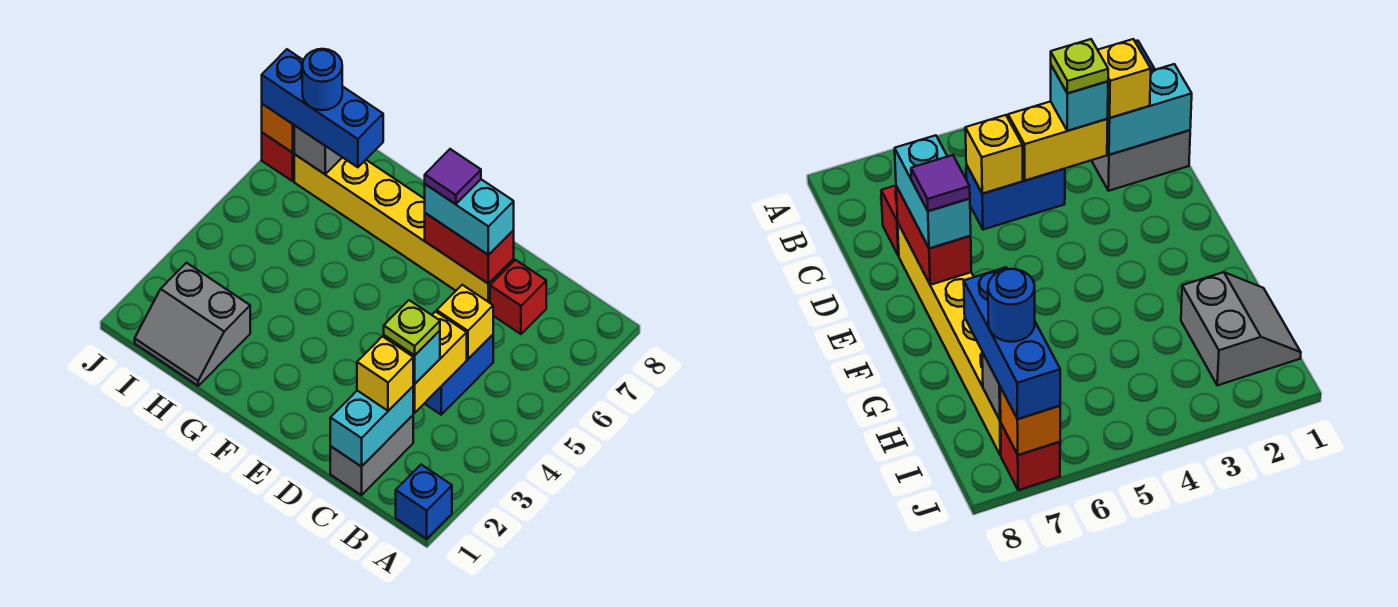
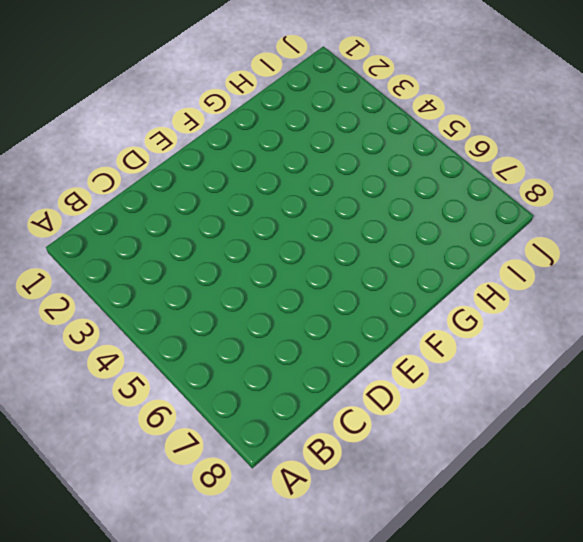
none -> blue 1x1 brick [396,465,452,539]
none -> grey 1x2 brick [330,415,413,495]
none -> blue 1x2 brick [424,335,493,415]

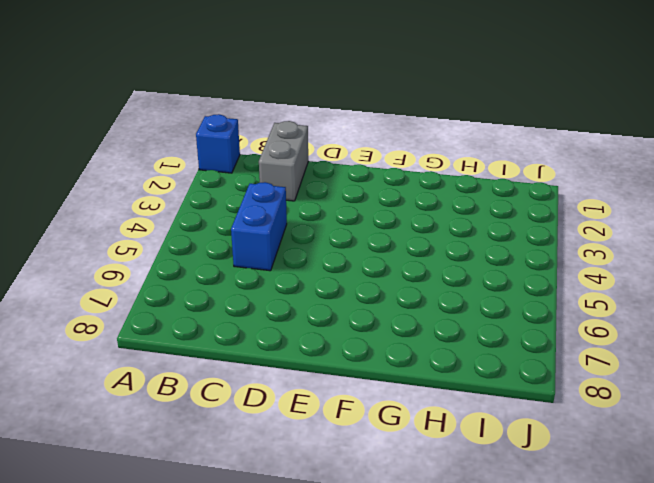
none -> red 1x1 brick [490,260,546,334]
none -> yellow 1x6 brick [294,154,514,303]
none -> grey 2x2 slope [135,263,250,386]

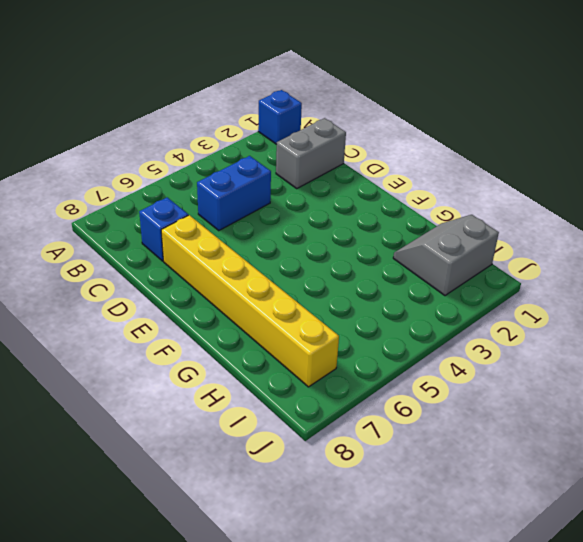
blue 1x1 brick [139,197,188,261] -> red 1x1 brick [490,260,546,334]
grey 2x2 slope [393,215,499,296] -> grey 2x2 slope turned to [135,263,250,386]
none -> red 1x1 brick [262,133,294,181]
none -> cyan 1x2 brick [330,387,413,467]
none -> yellow 1x2 brick [413,312,467,413]

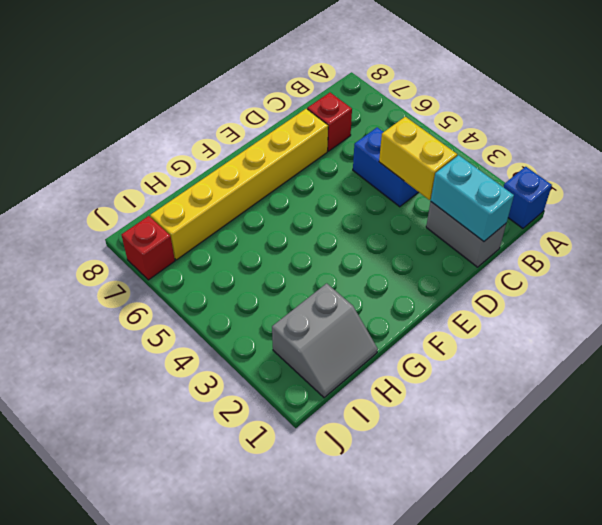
none -> yellow 1x1 brick [437,285,493,359]
none -> red 1x2 brick [425,213,514,284]
none -> grey 1x1 brick [294,125,342,174]

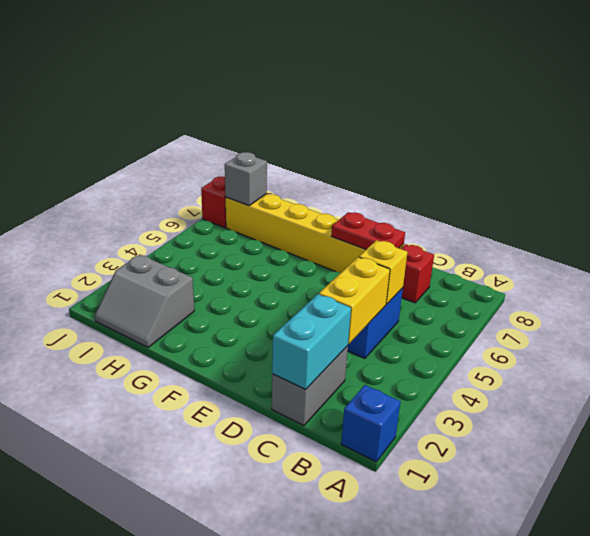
red 1x2 plate [332,212,405,249] -> red 1x2 brick [425,213,514,284]
none -> orange 1x1 brick [262,104,294,153]
none -> yellow 1x1 brick [357,336,413,411]
none -> cyan 1x1 brick [384,331,440,384]

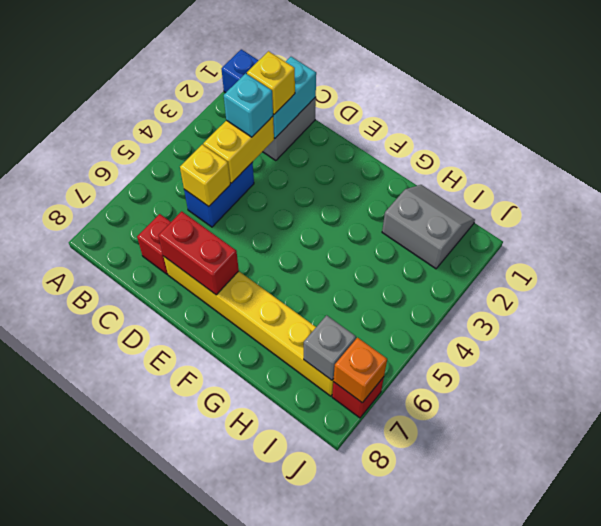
none -> cyan 1x2 brick [424,179,514,255]
none -> blue 1x3 brick [262,49,383,167]
none -> lime 1x1 plate [384,300,440,355]

